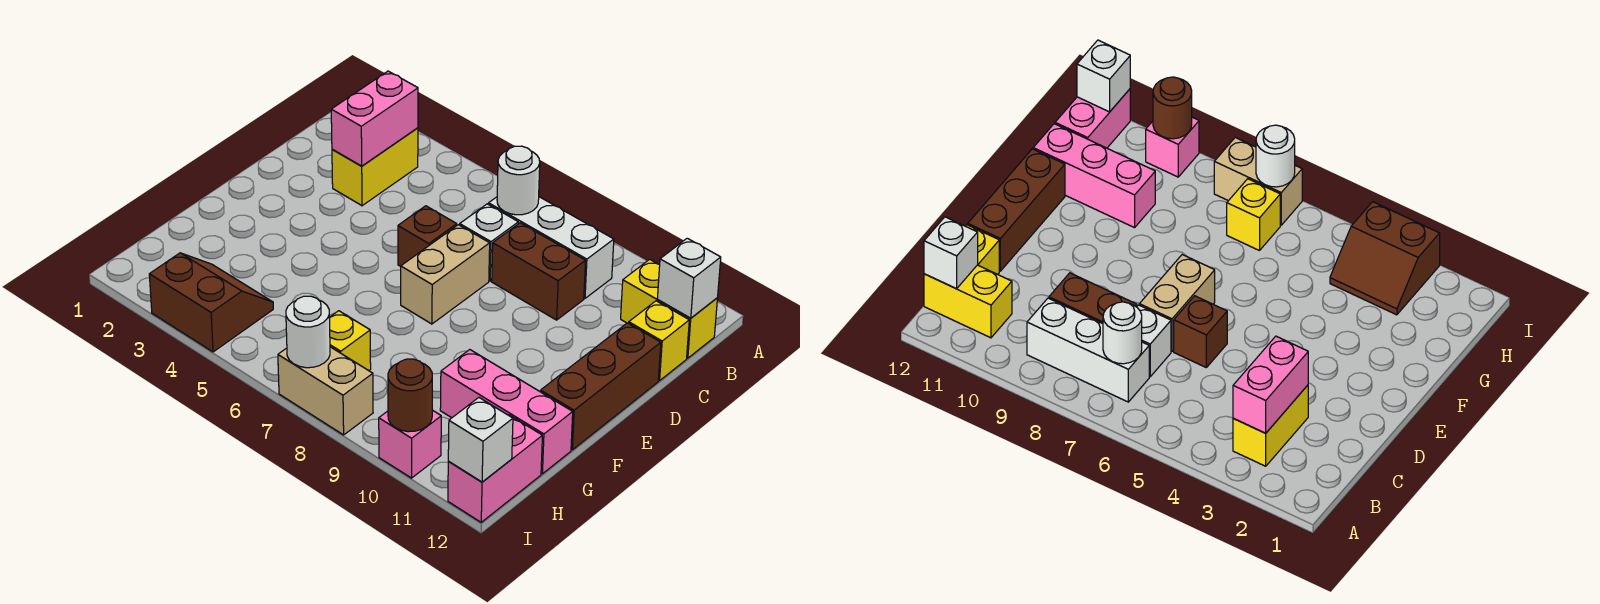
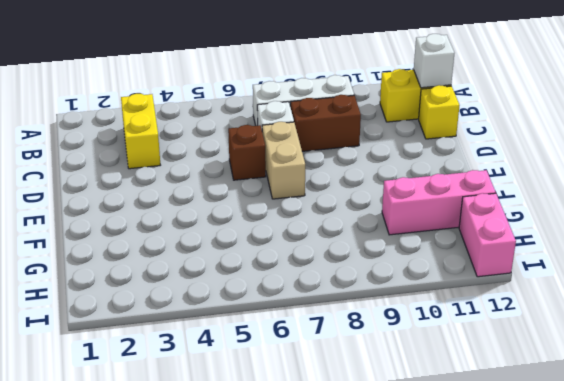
none -> brown 1x3 brick [541,323,661,450]
none -> brown 2x2 slope [149,253,273,352]
none -> yellow 1x1 brick [329,311,371,371]

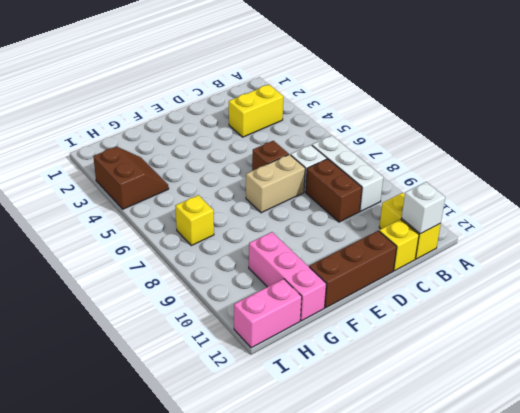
none -> tan 1x2 brick [278,347,373,435]
none -> pink 1x1 brick [379,410,441,478]
none -> pink 1x2 brick [331,71,418,166]

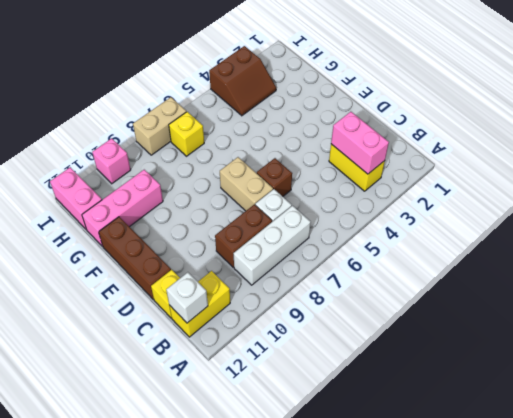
none -> white 1x1 round brick [497,146,540,215]
none -> white 1x1 round brick [286,296,330,368]
none -> brown 1x1 round brick [388,359,432,432]

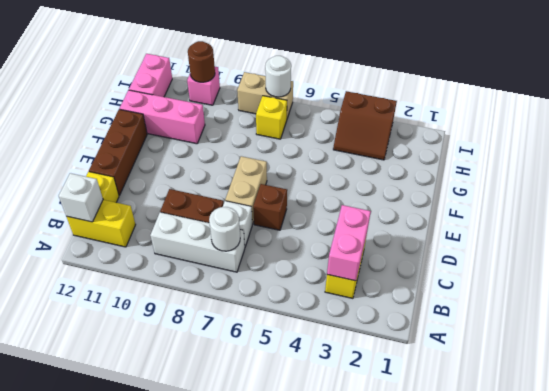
none -> white 1x1 brick [448,398,513,482]

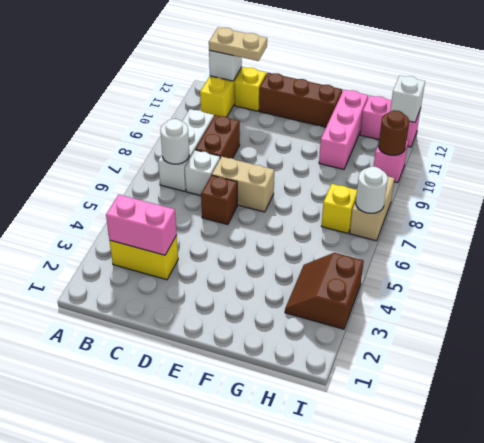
tan 1x2 plate [209,27,267,61] -> none

